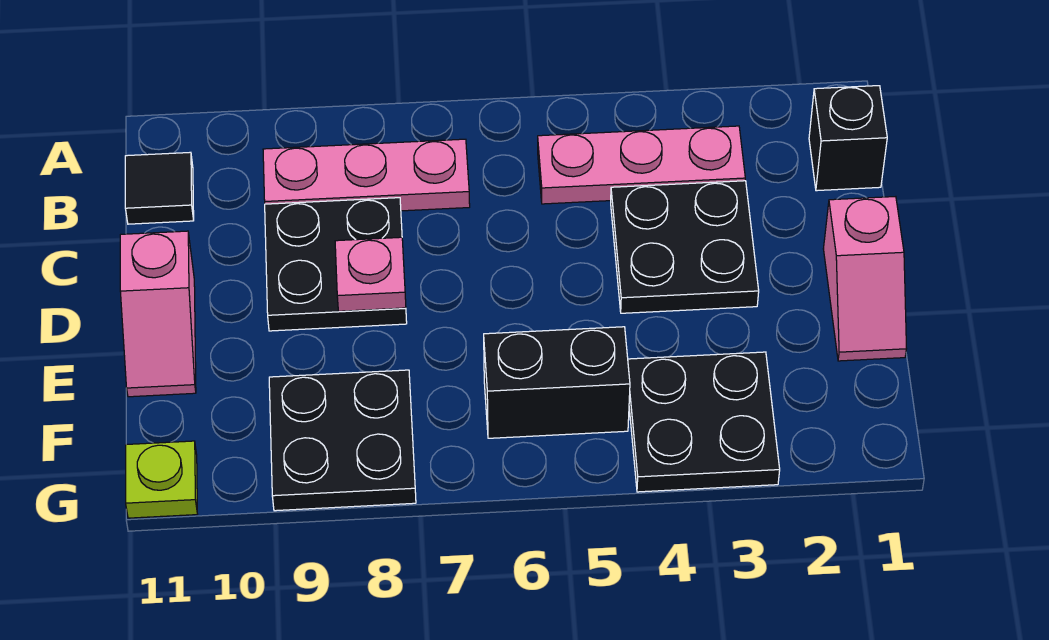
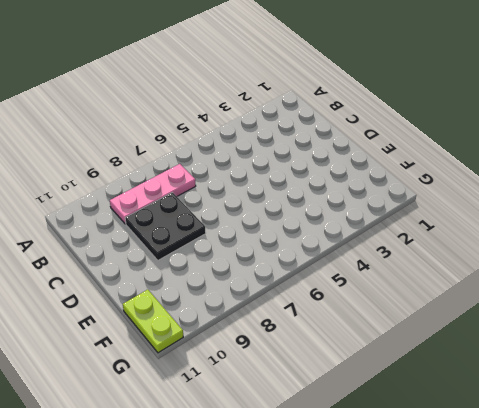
lime 1x2 plate [123,290,183,353] -> lime 1x1 plate [126,441,197,518]
none -> black 1x1 brick [809,86,887,191]
none -> pink 1x3 plate [538,126,745,204]
none -> black 1x1 tile [125,152,194,224]

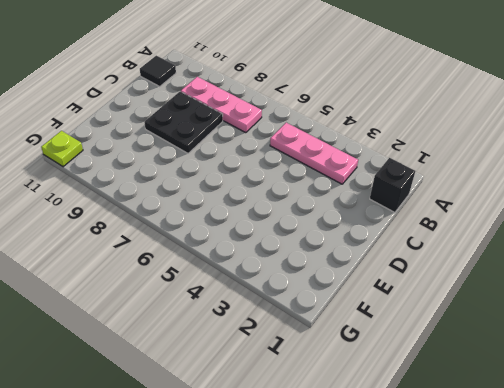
none -> black 2x2 plate [611,181,759,313]
none -> pink 1x2 slope [823,197,906,361]
none -> pink 1x2 slope [120,231,196,397]

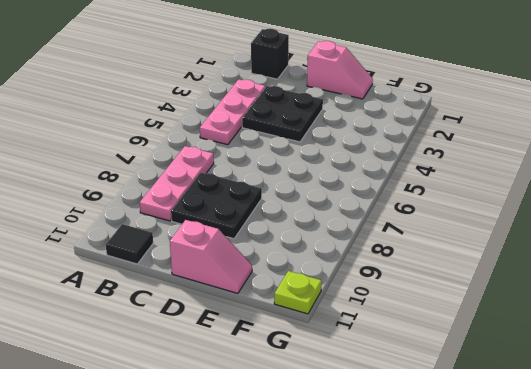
none -> black 2x2 plate [628,352,780,492]
none -> black 1x2 brick [484,327,630,438]
none -> black 2x2 plate [269,370,416,511]

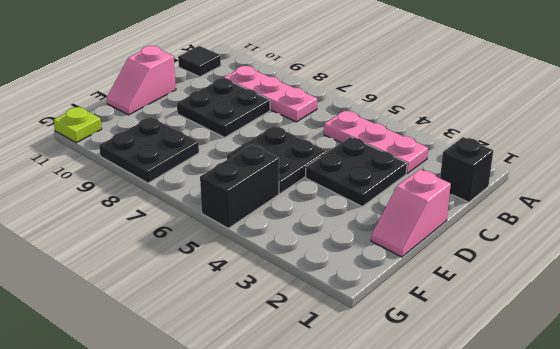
black 2x2 plate [227,126,327,194] -> black 2x2 plate moved to [628,352,780,492]
black 1x2 brick [200,145,279,228] -> black 1x2 brick turned to [484,327,630,438]
none -> pink 1x1 plate [335,237,406,311]

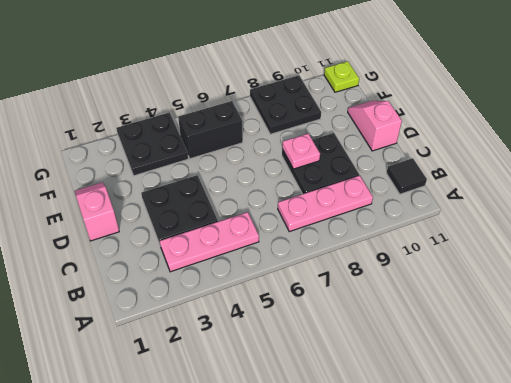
none -> black 1x1 brick [809,86,887,191]

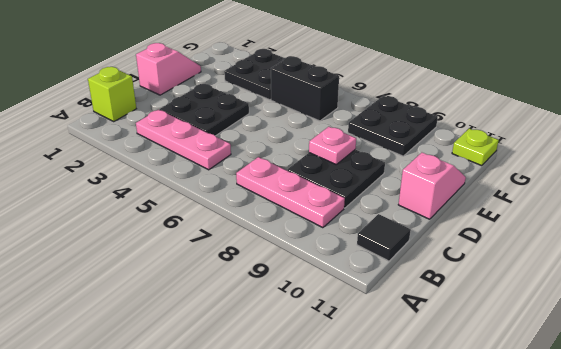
lime 1x1 brick [88,67,136,121] -> black 1x1 brick [809,86,887,191]

